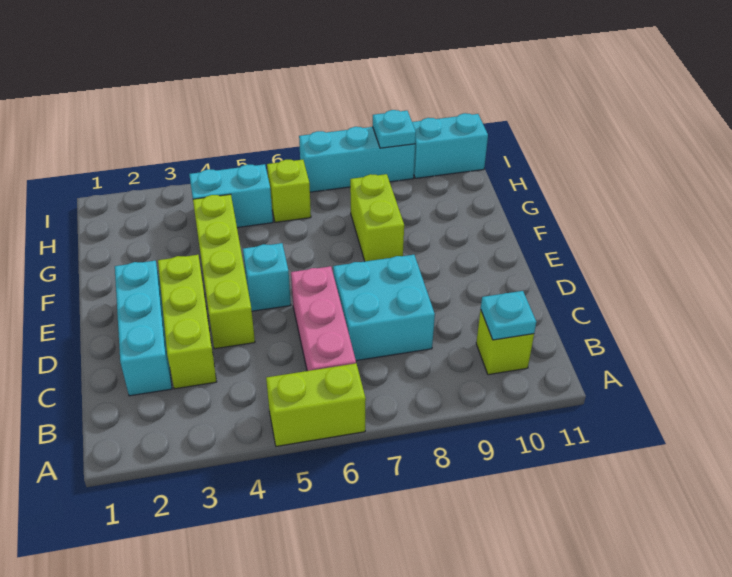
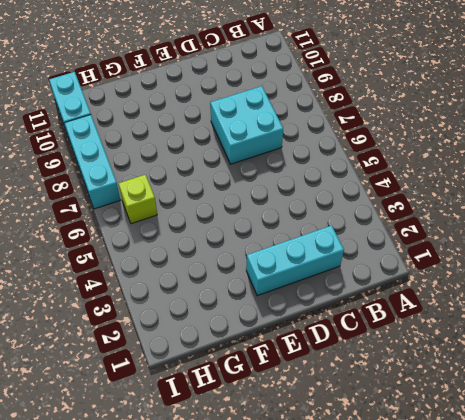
none -> lime 1x2 brick [266,363,366,446]
none -> pink 1x3 brick [291,266,356,371]
none -> lime 1x1 brick [476,310,534,375]

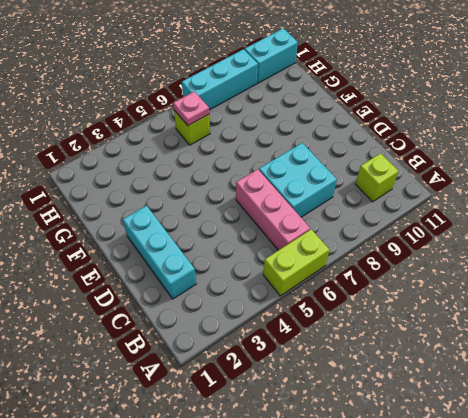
pink 1x1 plate [173,91,209,126] -> none
none -> lime 1x3 brick [158,255,217,389]
none -> lime 1x4 brick [193,194,255,349]
none -> cyan 1x1 brick [243,243,291,311]

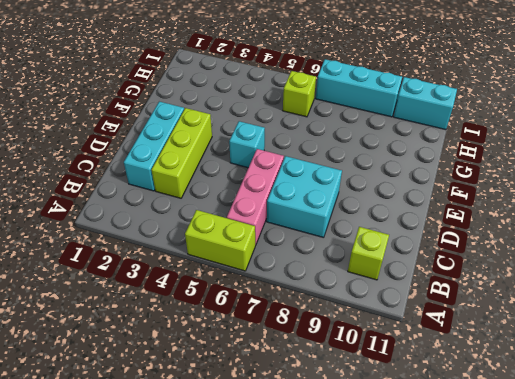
none -> lime 1x4 brick [193,194,255,349]
none -> lime 1x2 brick [350,174,404,261]
none -> cyan 1x2 brick [189,164,273,227]

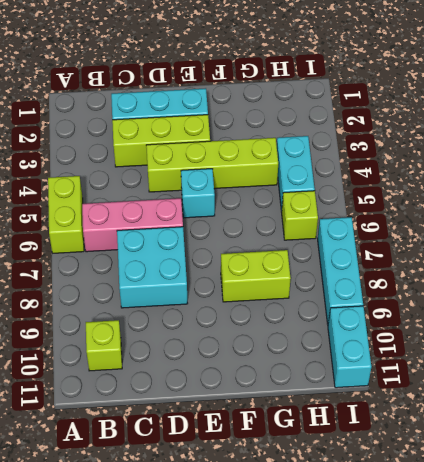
none -> cyan 1x1 plate [481,291,536,340]
none -> cyan 1x1 plate [373,110,416,148]

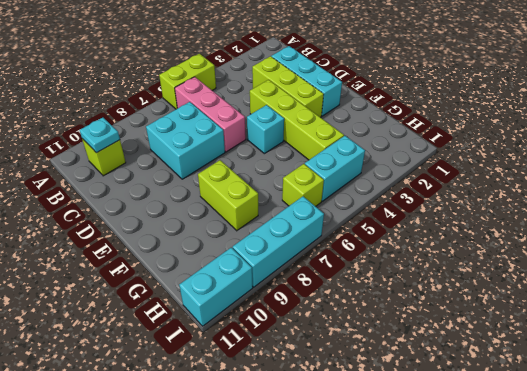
none -> cyan 1x1 plate [373,110,416,148]

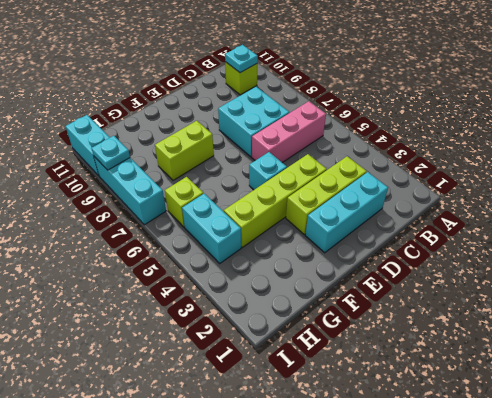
none -> lime 1x2 brick [266,363,366,446]

